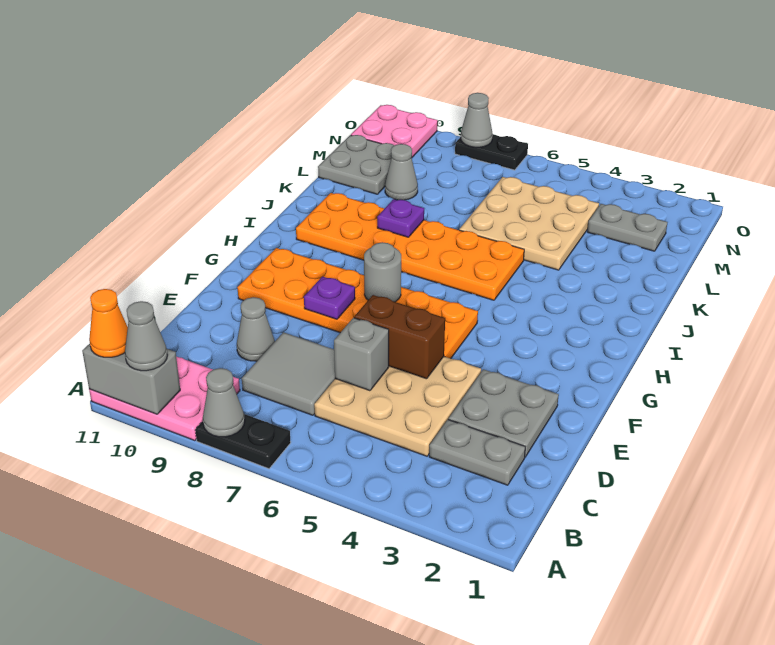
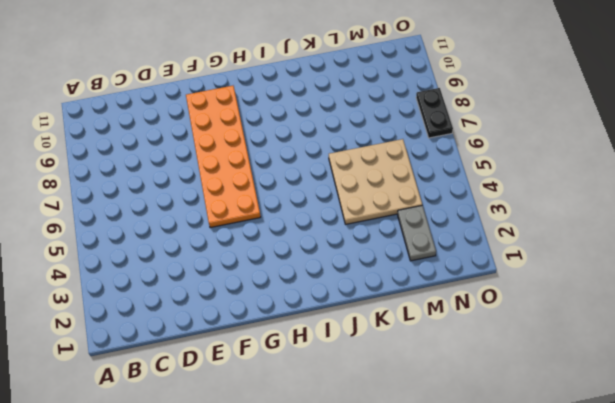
none -> black 1x2 plate [195,414,291,469]
none -> pink 2x3 plate [89,357,240,441]
none -> grey 1x2 plate [429,420,525,485]

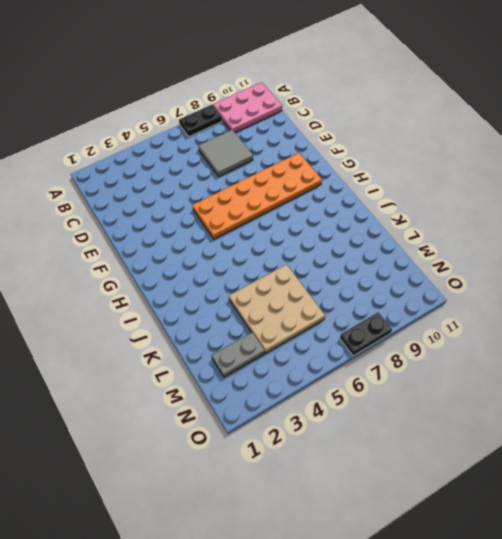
none -> grey 1x2 plate [429,420,525,485]
none -> tan 3x3 plate [314,356,481,456]
none -> grey 2x2 plate [448,369,559,457]

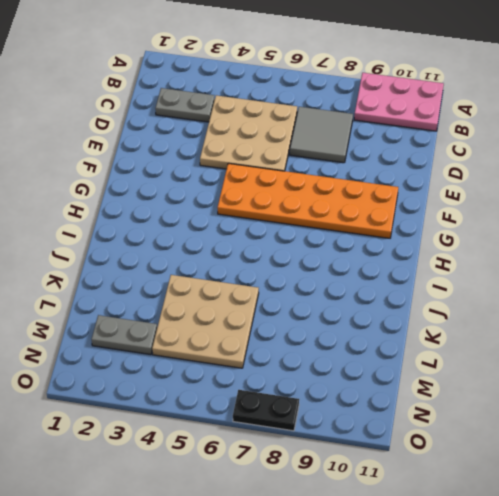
none -> black 1x2 plate [195,414,291,469]
none -> grey 2x2 plate [448,369,559,457]
none -> grey 1x1 cone [237,297,275,361]

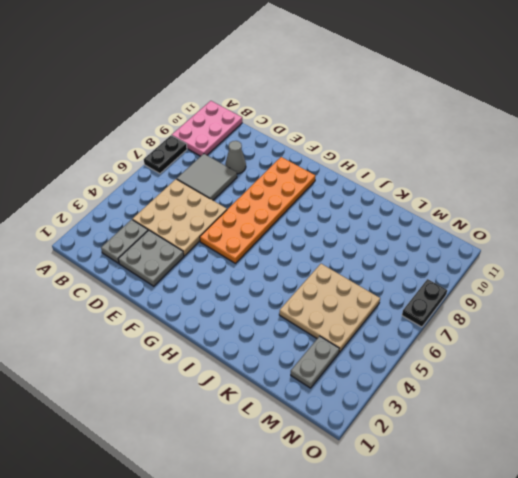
none -> orange 2x6 plate [296,193,524,300]
none -> grey 1x1 cone [385,144,418,200]
none -> grey 2x2 plate [318,135,394,194]

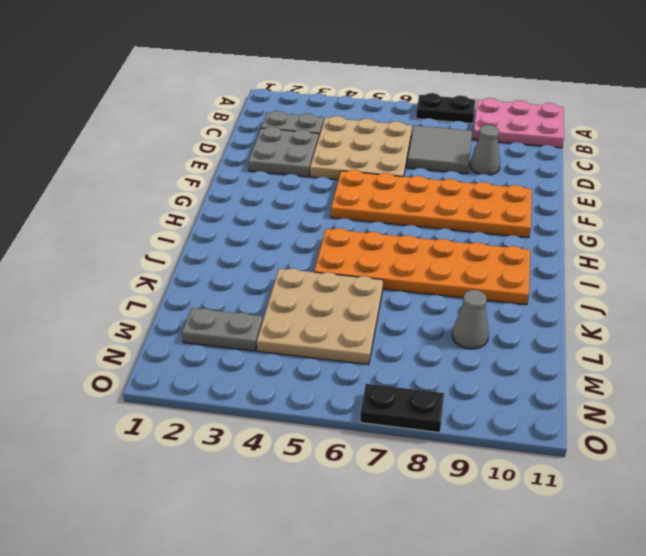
none -> grey 2x2 plate [318,135,394,194]
none -> pink 2x2 plate [351,105,437,158]
none -> grey 1x1 cone [203,368,245,437]

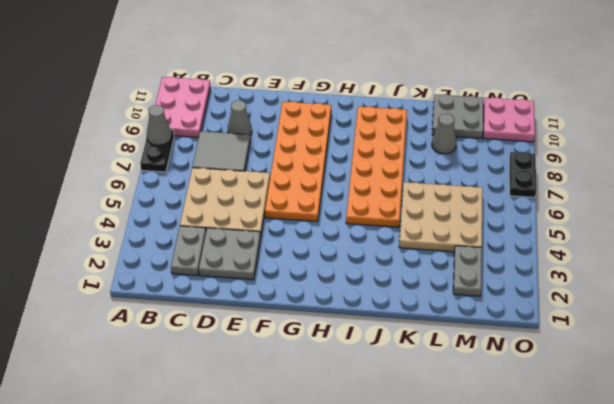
none -> grey 1x2 brick [82,344,180,414]
none -> grey 1x1 brick [334,318,389,391]
none -> brown 1x2 brick [354,295,445,379]

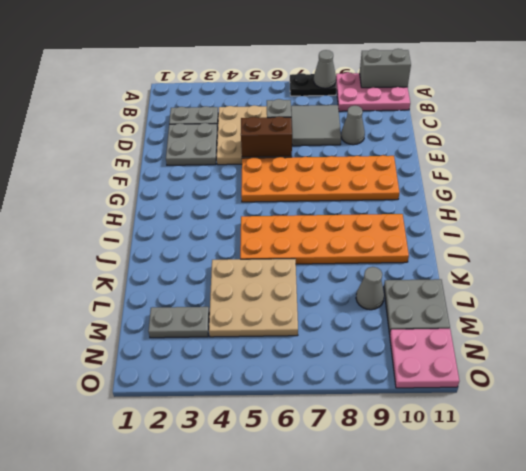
none -> black 1x2 plate [455,135,528,170]
none -> purple 1x1 plate [304,277,355,319]
none -> grey 1x1 round brick [364,242,401,302]

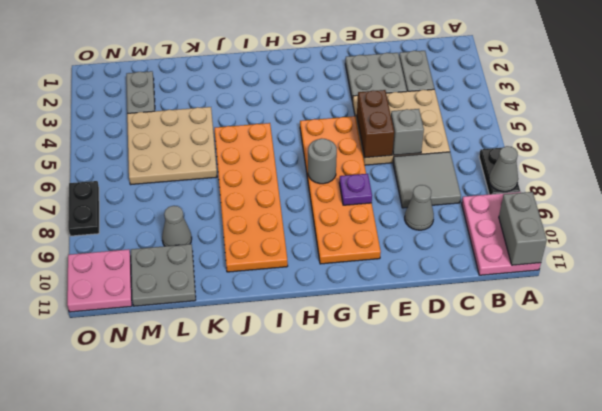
none -> purple 1x1 plate [377,199,424,237]
none -> grey 1x1 cone [461,93,493,147]
none -> grey 1x1 cone [125,301,167,371]

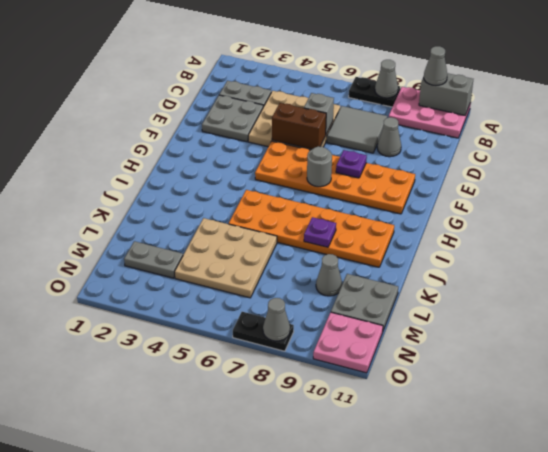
none -> orange 1x1 cone [89,289,128,357]

